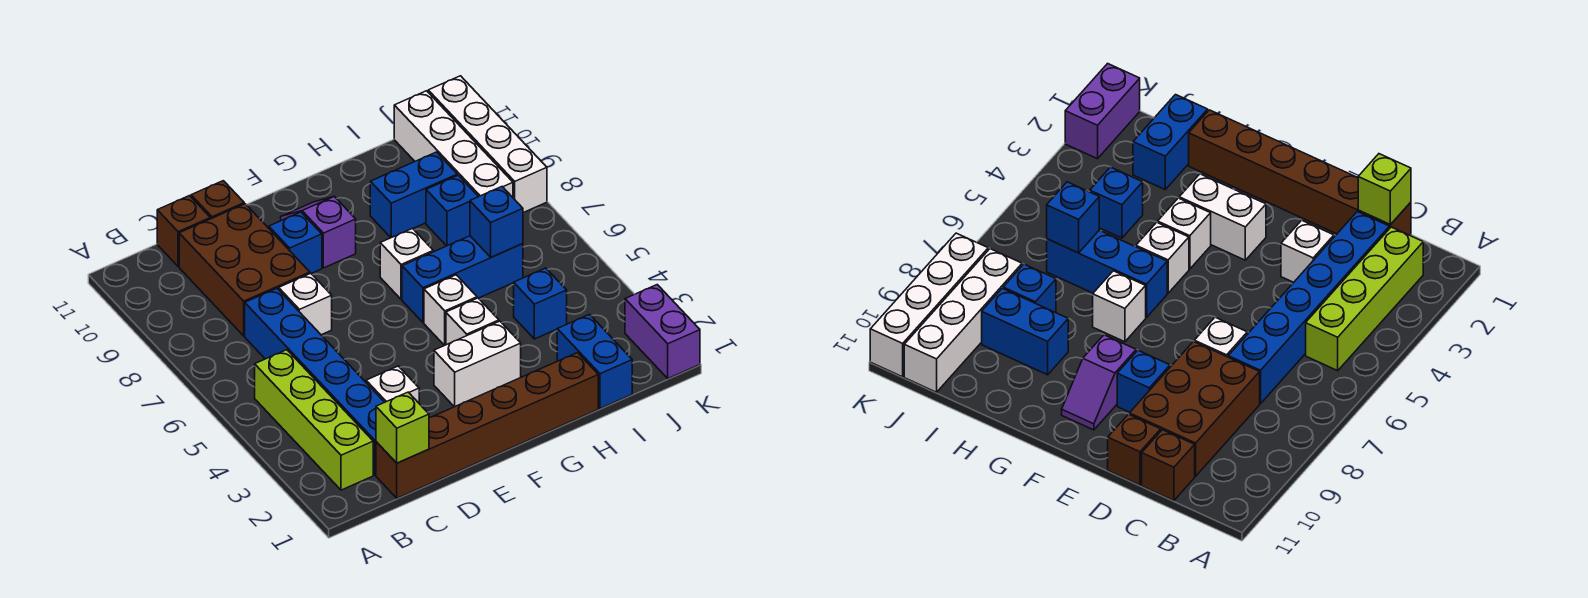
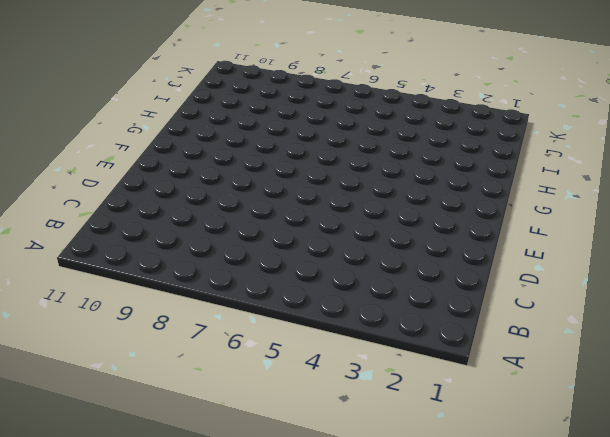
none -> lime 1x4 brick [255,350,373,490]
none -> brown 1x6 brick [376,353,598,498]
none -> blue 1x6 brick [245,288,385,475]

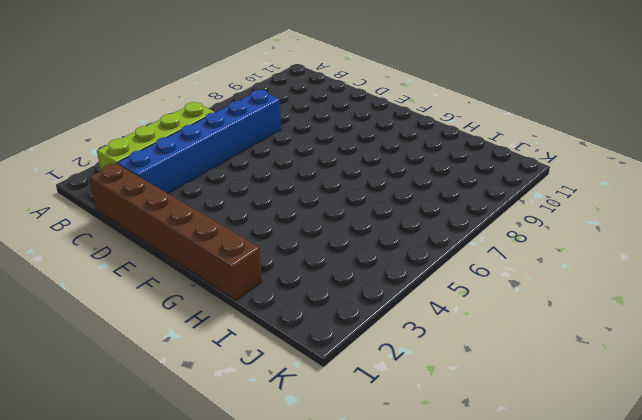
none -> brown 2x3 brick [179,204,310,336]
none -> brown 1x1 brick [157,196,210,267]
none -> white 1x1 brick [366,366,419,403]

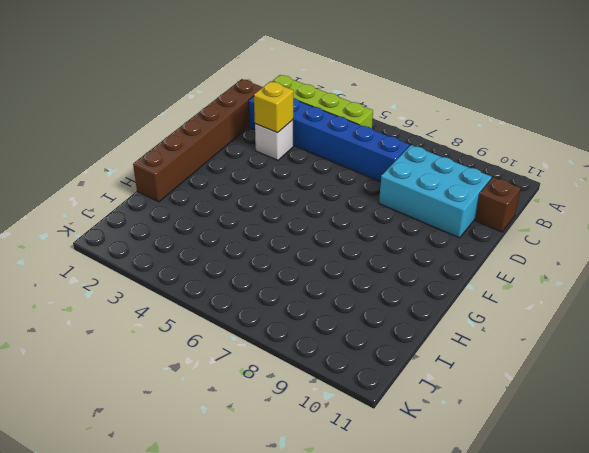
cyan 2x3 brick [379,145,492,238] -> brown 2x3 brick [179,204,310,336]
yellow 1x1 brick [254,81,293,133] -> none
none -> white 1x1 brick [279,273,332,335]
none -> brown 1x1 brick [191,181,244,219]
none -> blue 1x1 brick [269,212,322,273]

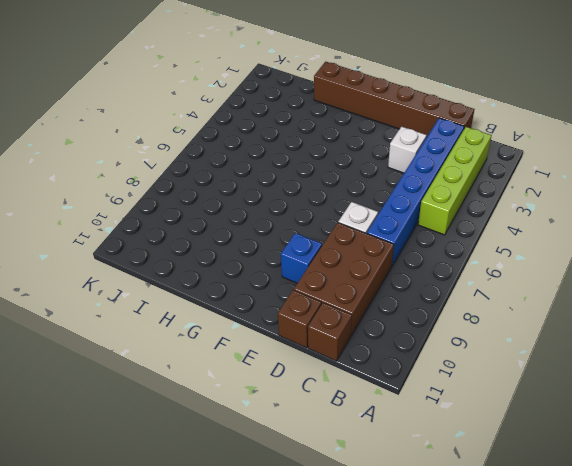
none -> white 1x2 brick [434,321,521,407]
none -> purple 1x2 slope [281,197,356,268]
none -> white 1x1 brick [446,298,499,345]

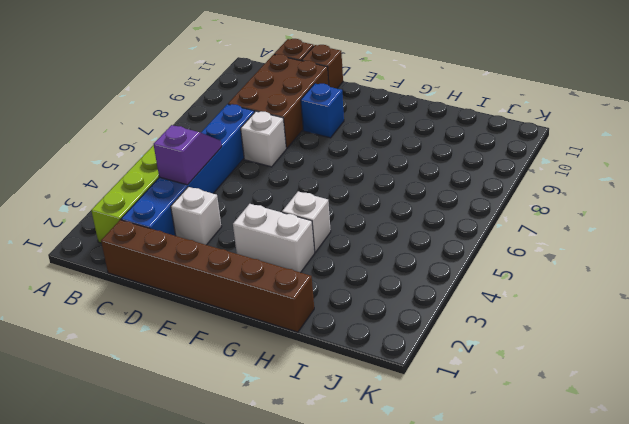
purple 1x2 slope [154,125,222,185] -> purple 1x2 slope moved to [281,197,356,268]
none -> white 1x1 brick [424,275,477,345]
none -> blue 1x3 brick [402,236,523,323]
none -> white 1x1 brick [380,228,433,299]

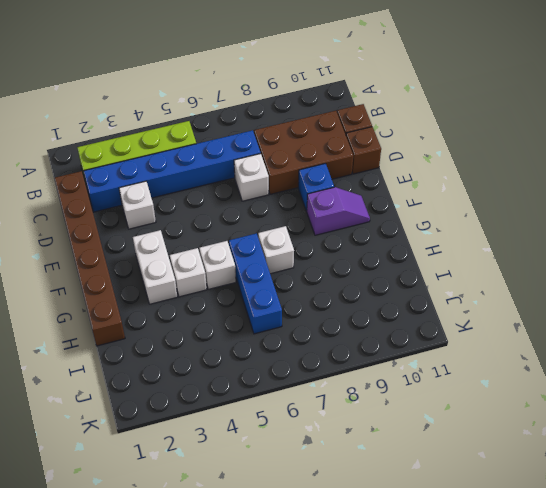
none -> blue 1x2 brick [370,152,457,237]
none -> blue 1x2 brick [557,315,632,409]
none -> blue 1x1 brick [514,268,567,339]

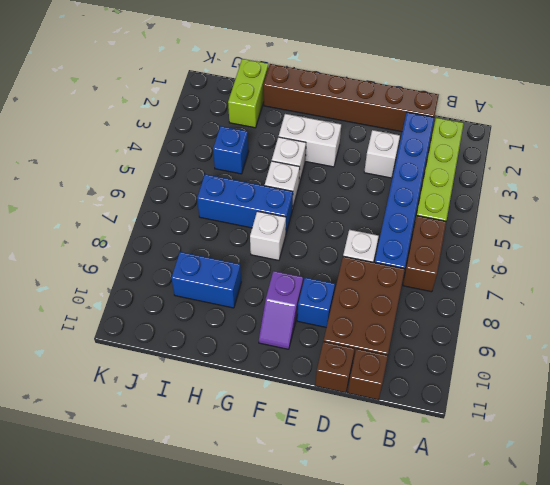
brown 1x2 brick [403,216,446,292] -> none
lime 1x2 brick [228,59,268,128] -> blue 1x2 brick [557,315,632,409]
none -> blue 1x1 brick [426,175,478,246]
none -> white 1x4 brick [394,91,513,197]
none -> purple 1x2 brick [625,285,700,378]

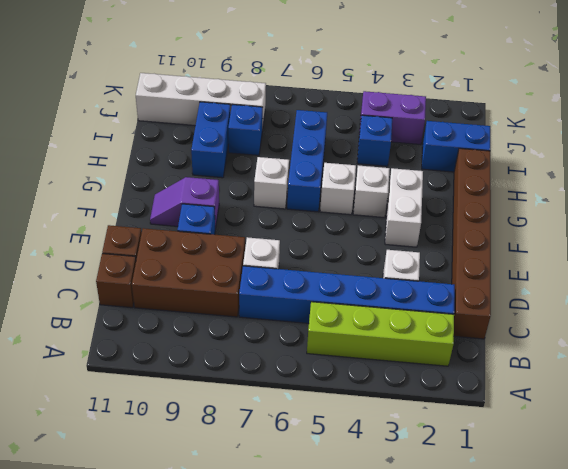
purple 1x2 brick [359,91,426,144] -> purple 1x2 brick moved to [625,285,700,378]
none -> white 1x4 brick [428,76,547,213]
none -> lime 1x1 brick [376,392,429,463]
none -> blue 1x1 brick [470,187,523,257]

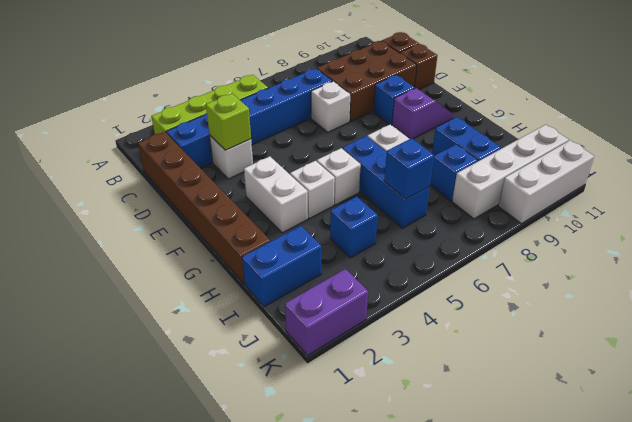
lime 1x1 brick [206,94,251,150] -> lime 1x1 brick moved to [376,392,429,463]
white 1x3 brick [498,140,594,224] -> white 1x4 brick [428,76,547,213]

